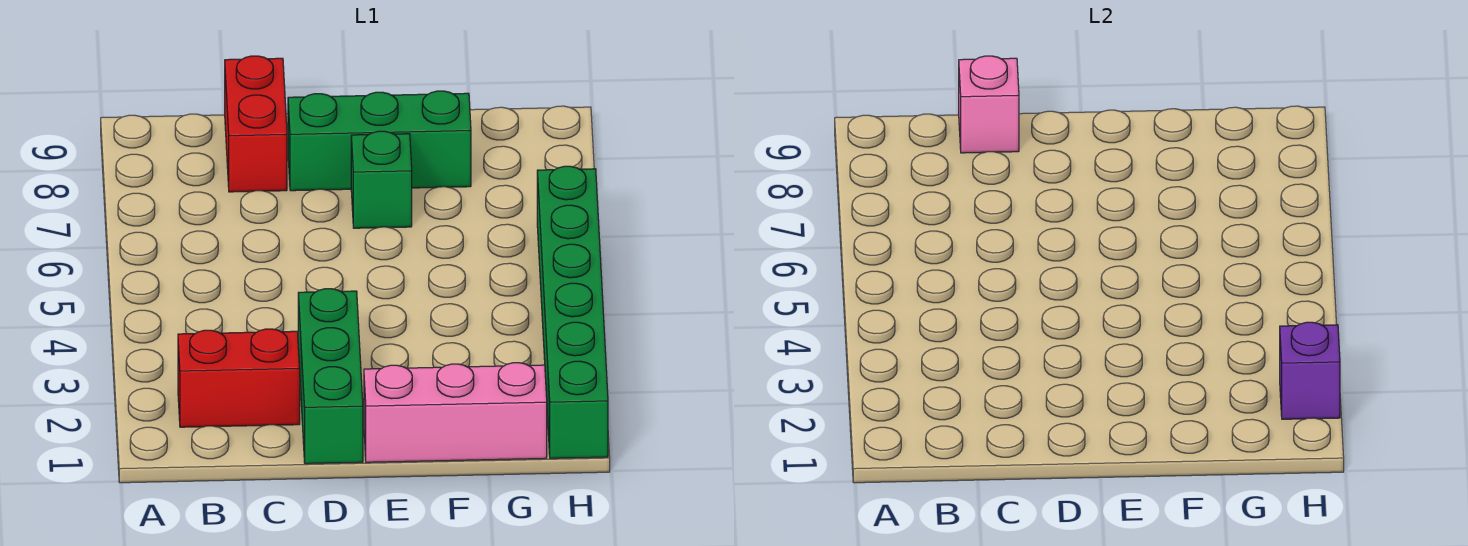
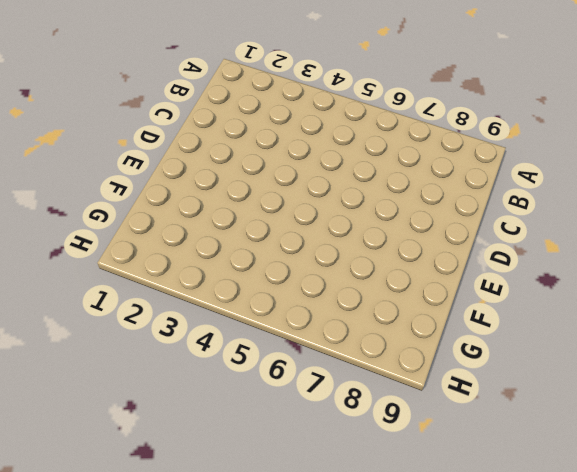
none -> red 1x2 brick [178,329,300,427]
none -> red 1x2 brick [225,56,287,192]

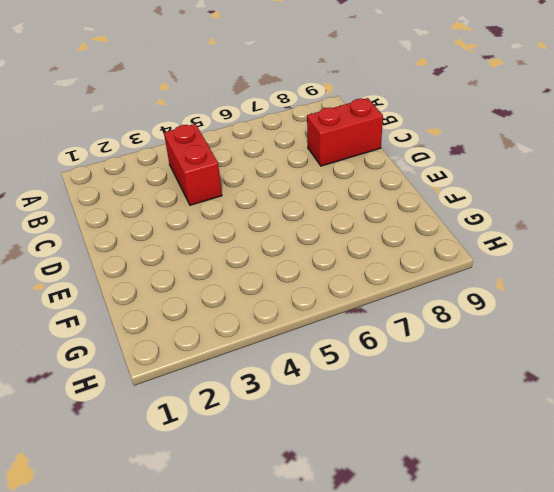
red 1x2 brick [164,124,222,205] -> red 1x2 brick moved to [178,329,300,427]
none -> green 1x3 brick [298,289,363,464]
none -> green 1x3 brick [288,91,471,191]

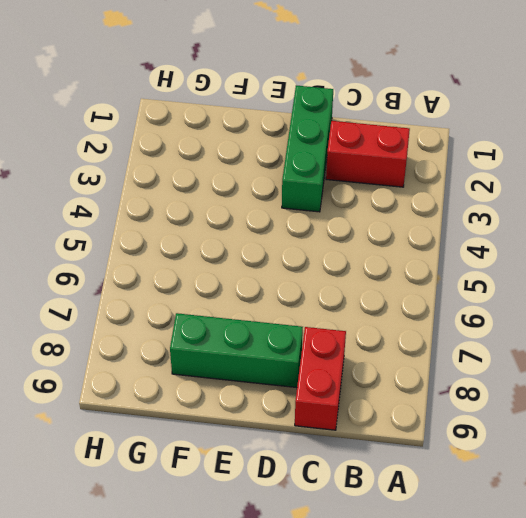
none -> pink 1x3 brick [364,363,547,462]
none -> green 1x1 brick [351,131,412,228]

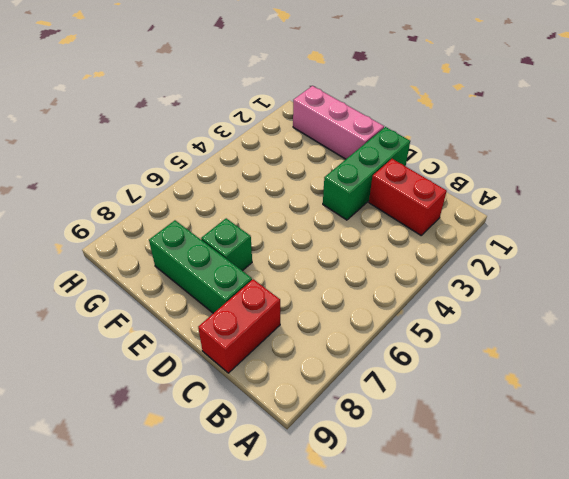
none -> green 1x6 brick [537,166,608,458]
none -> pink 1x1 brick [959,56,1019,153]

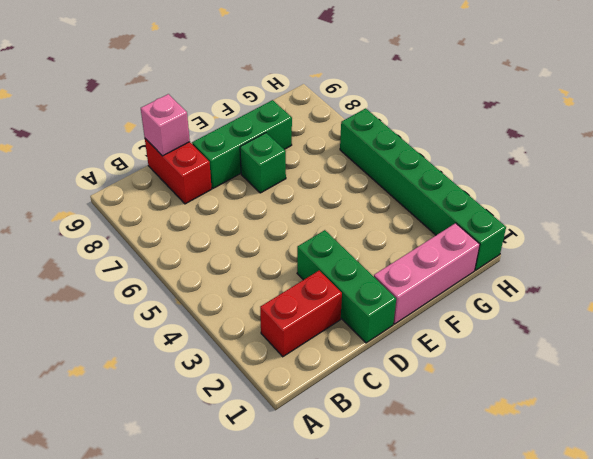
none -> purple 1x1 brick [1280,322,1340,419]

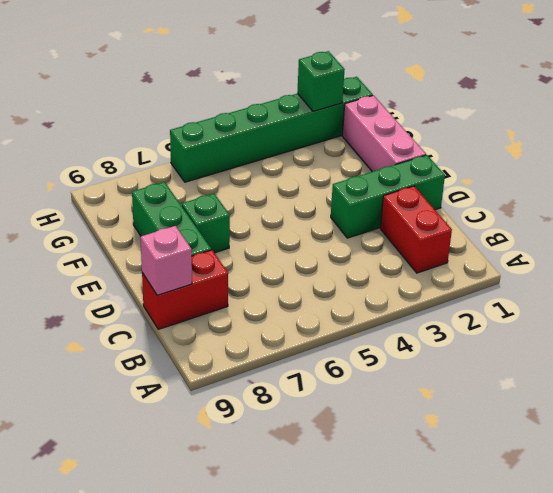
green 1x1 brick [297,51,345,111] -> purple 1x1 brick [1280,322,1340,419]

